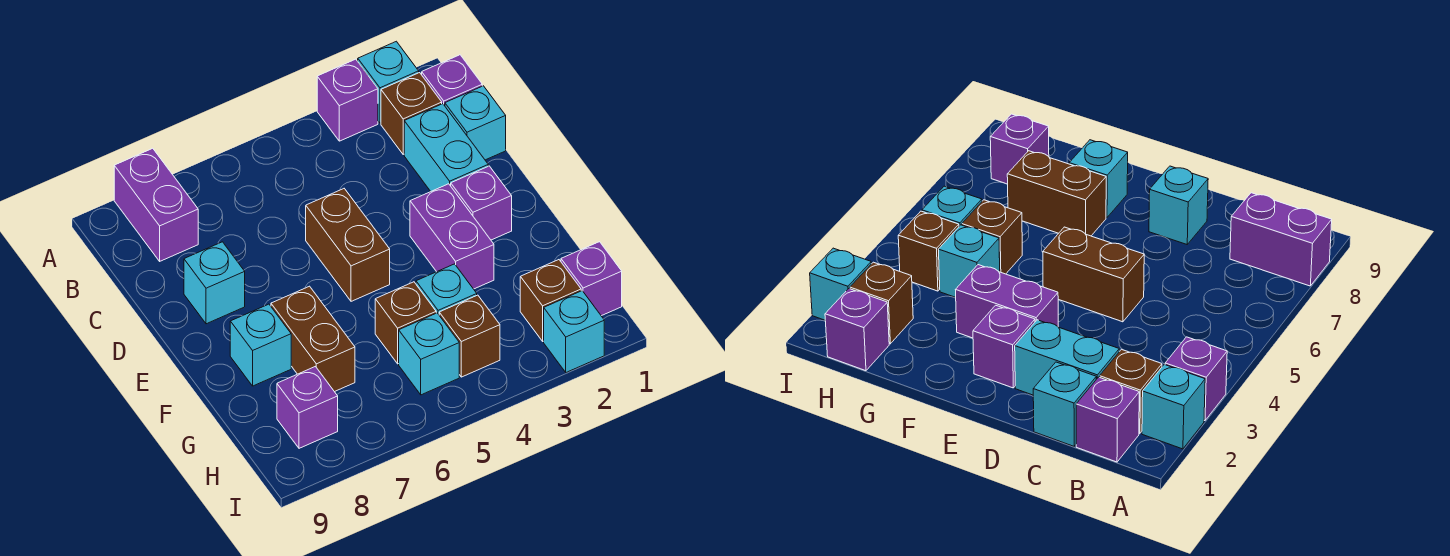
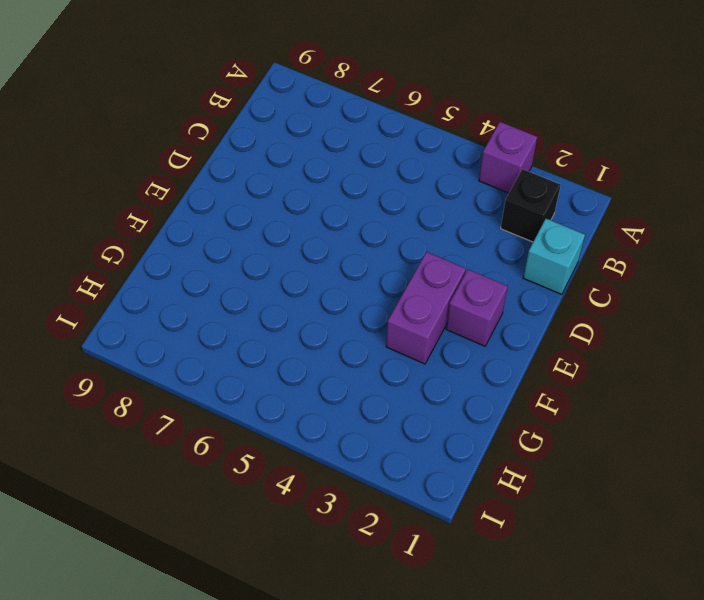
black 1x1 brick [501,169,561,242] -> brown 1x1 brick [381,73,442,154]
none -> cyan 1x1 brick [358,41,419,123]
none -> purple 1x2 brick [114,148,198,261]
none -> purple 1x1 brick [422,55,482,106]

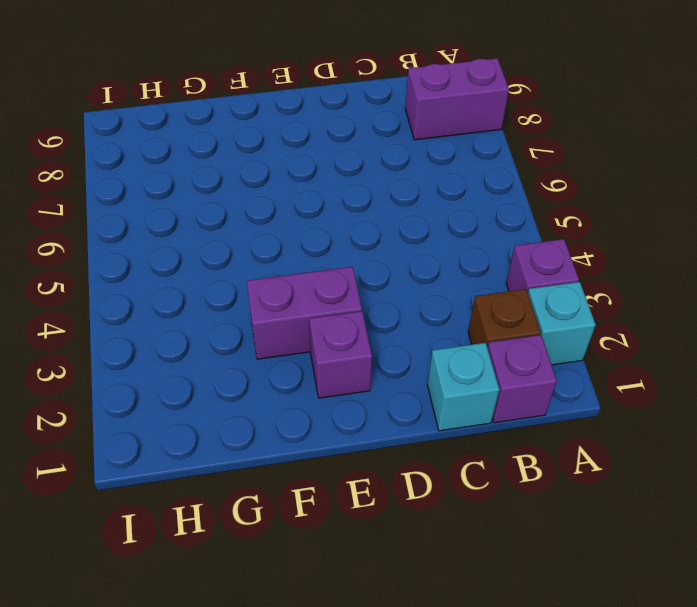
none -> cyan 1x2 brick [404,104,488,191]
none -> brown 1x2 brick [306,189,390,301]
none -> cyan 1x1 brick [184,242,245,324]

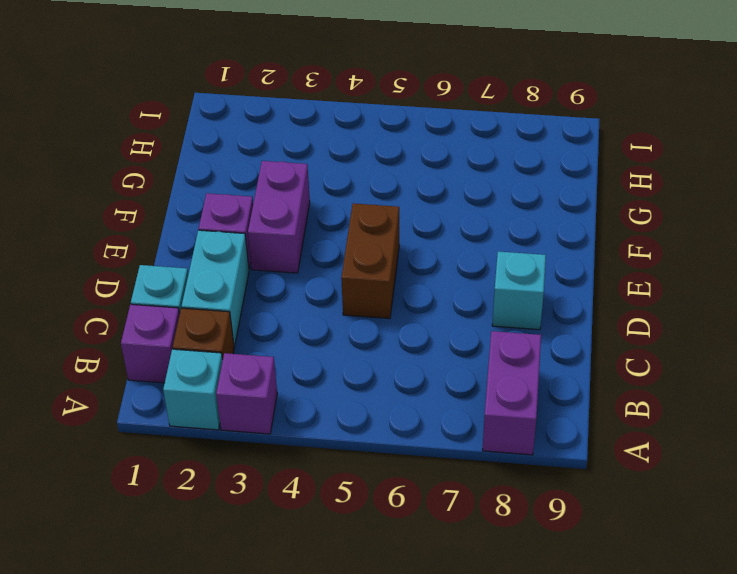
none -> brown 1x2 brick [271,286,355,392]
none -> cyan 1x1 brick [230,304,291,386]
none -> cyan 1x1 brick [416,264,477,314]

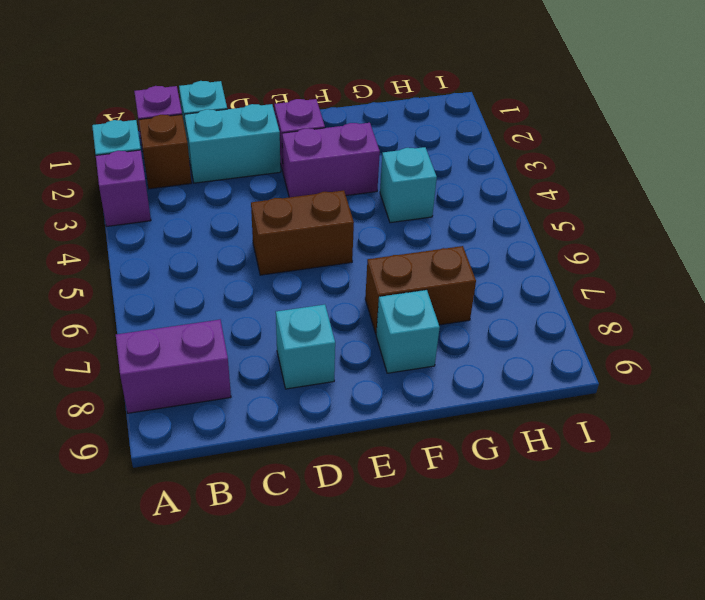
none -> brown 1x1 brick [375,282,436,364]
none -> purple 1x1 brick [561,242,622,316]
none -> brown 1x1 brick [520,260,581,341]

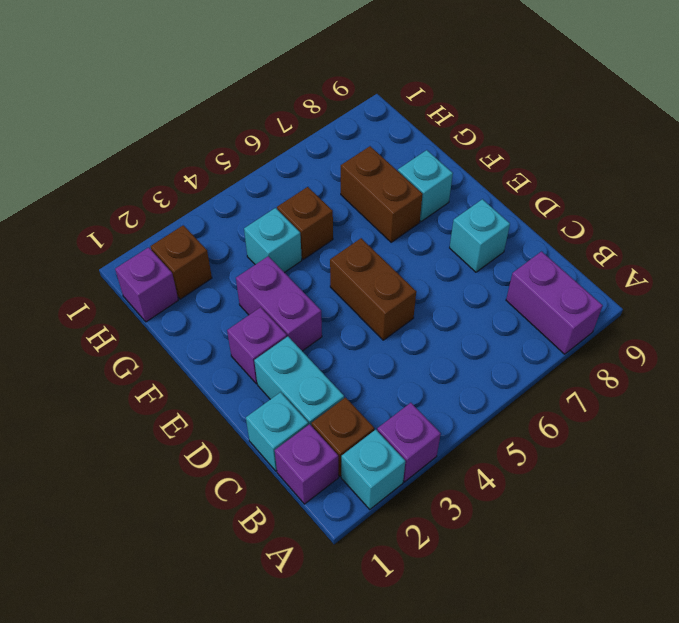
none -> brown 1x1 brick [439,295,500,377]
none -> cyan 1x1 brick [399,313,459,395]
none -> purple 1x1 brick [277,367,338,448]

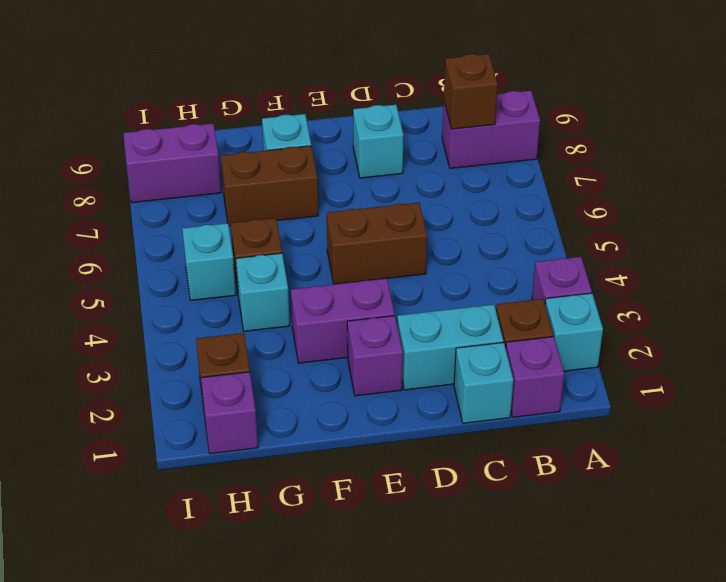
brown 1x1 brick [444,54,498,129] -> brown 1x1 brick moved to [439,295,500,377]
purple 1x2 brick [123,124,221,203] -> purple 1x1 brick [277,367,338,448]
none -> cyan 1x1 brick [544,291,604,372]

